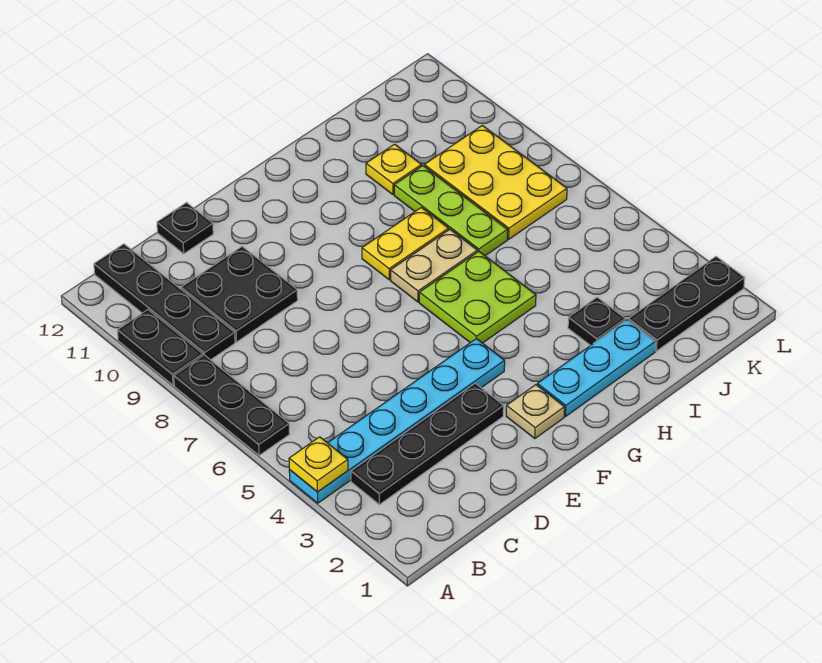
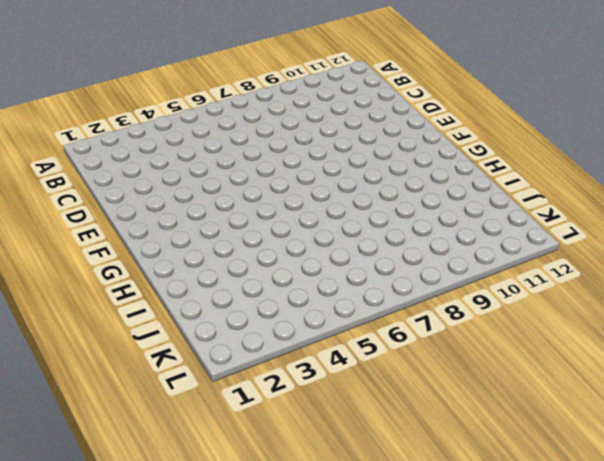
none -> cyan 1x6 plate [289,339,505,503]
none -> black 1x3 plate [174,355,290,456]
none -> black 1x2 plate [117,310,203,385]

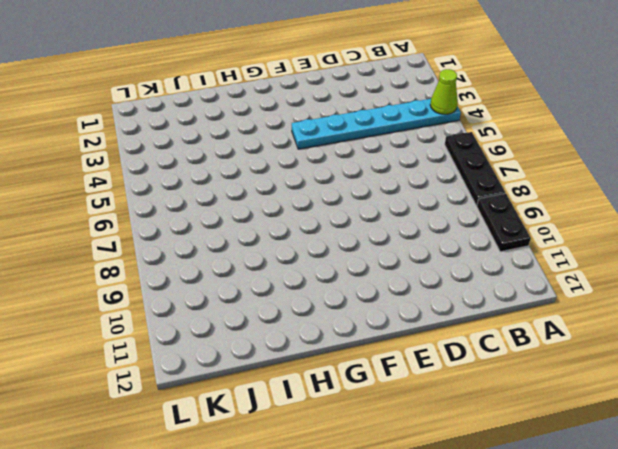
lime 1x1 cone [430,69,458,114] -> yellow 1x1 plate [289,437,348,492]
none -> black 1x4 plate [351,383,504,505]
none -> black 1x4 plate [94,244,235,360]
none -> black 2x2 plate [181,246,298,342]

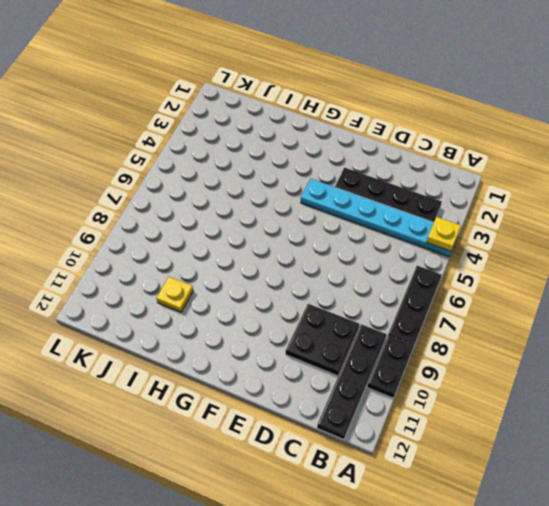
none -> black 1x1 plate [157,203,213,254]
none -> tan 1x1 plate [506,385,564,439]
none -> cyan 1x3 plate [537,320,656,416]

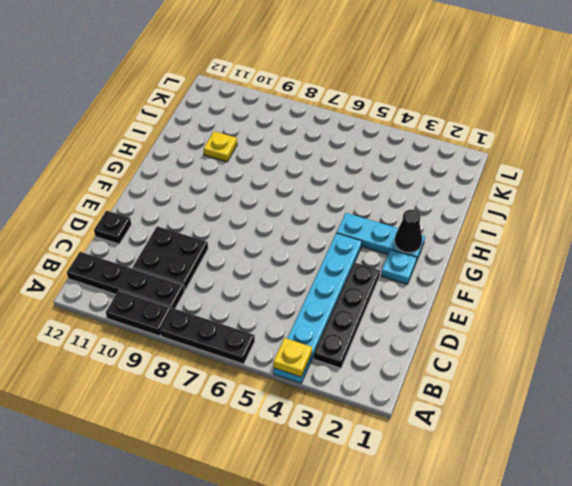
cyan 1x1 plate [381,250,417,284] -> tan 1x1 plate [506,385,564,439]
cyan 1x3 plate [337,213,425,262] -> cyan 1x3 plate turned to [537,320,656,416]
black 1x1 cone [395,210,422,253] -> none
none -> lime 2x2 plate [419,251,536,343]
none -> tan 1x2 plate [391,229,477,302]
none -> yellow 1x2 plate [362,208,449,280]

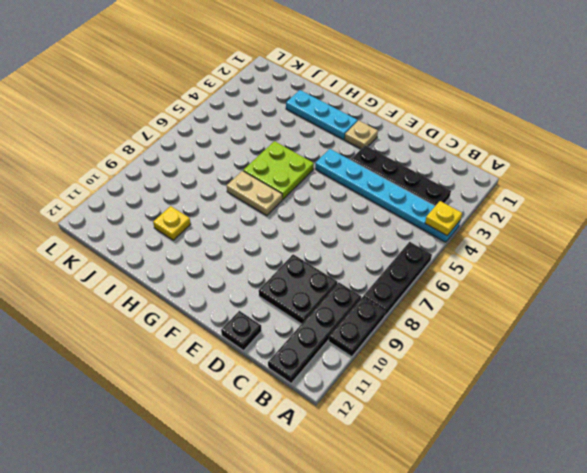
none -> yellow 1x2 plate [362,208,449,280]
none -> black 1x1 plate [568,297,625,346]
none -> lime 1x3 plate [394,166,508,256]

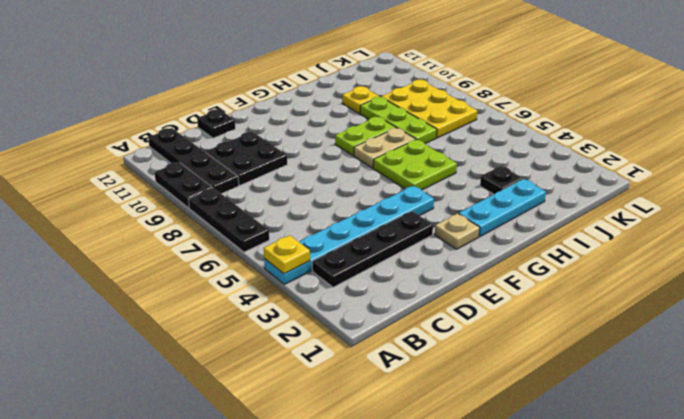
lime 1x2 plate [335,117,396,156] -> yellow 1x2 plate [362,208,449,280]
none -> black 1x3 plate [628,257,745,351]

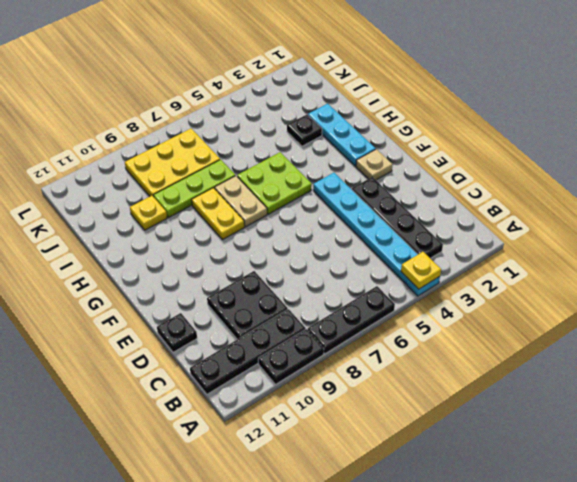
none -> black 1x3 plate [628,257,745,351]

